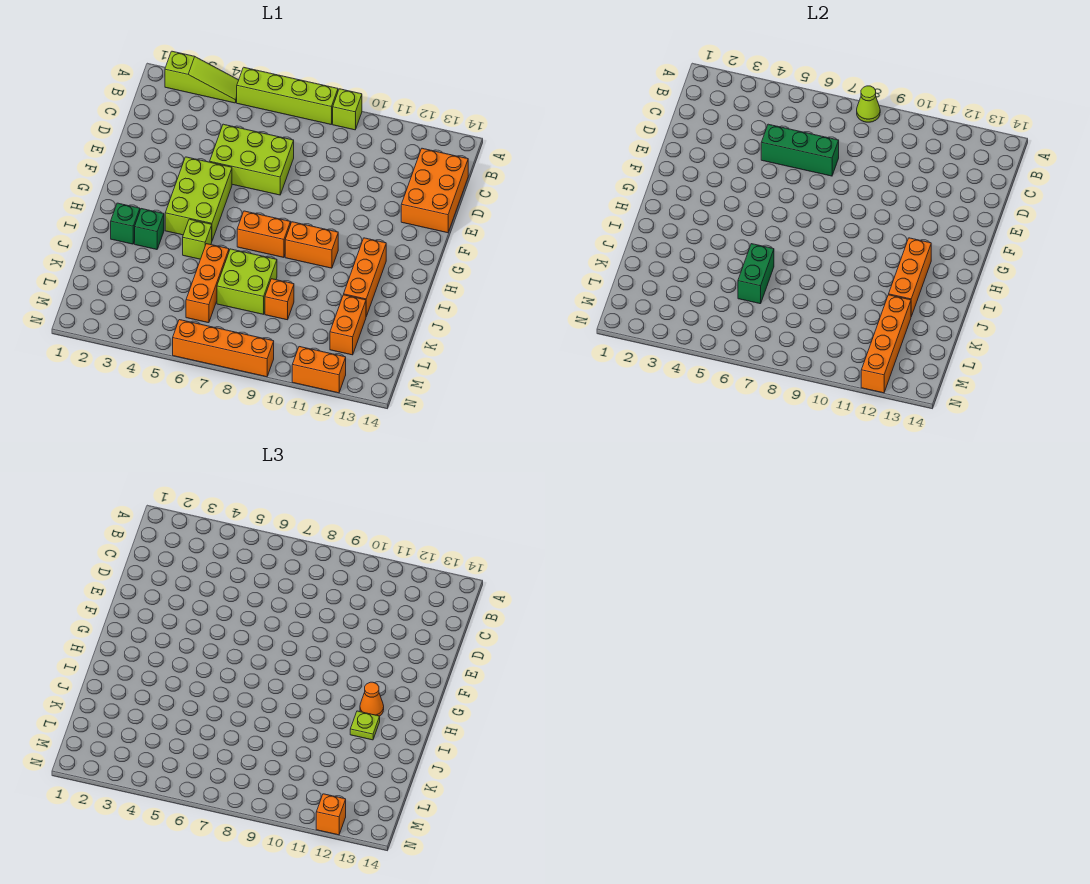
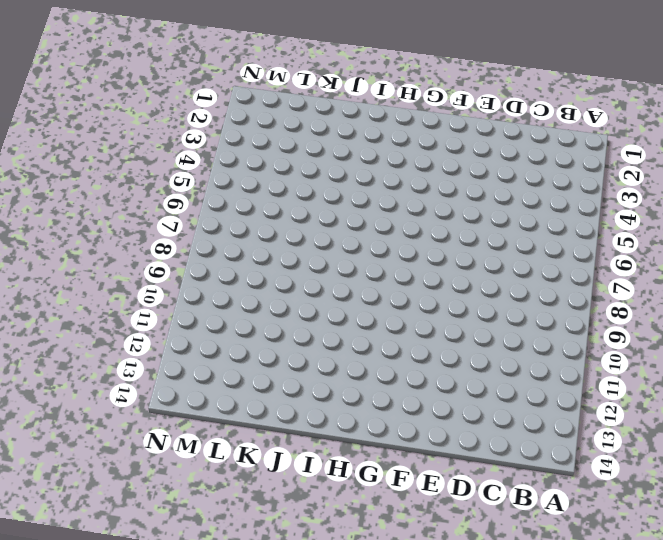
none -> lime 1x3 slope [165,51,239,103]
none -> lime 1x4 brick [237,67,338,124]
none -> lime 1x1 brick [333,89,362,130]

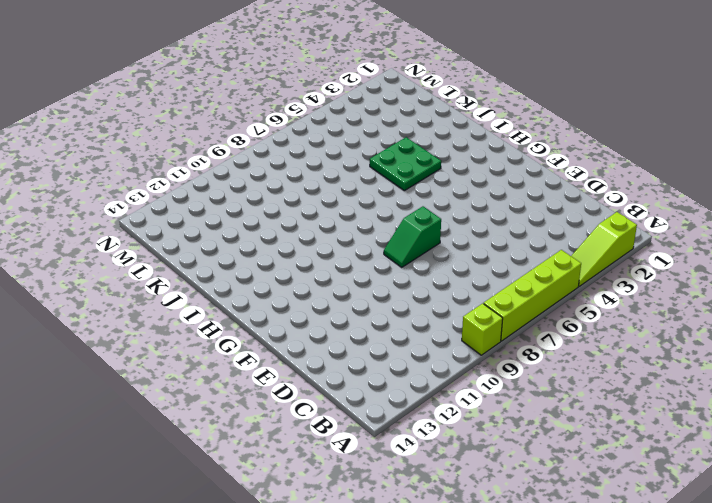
green 1x2 slope [384,206,441,267] -> none
green 2x2 plate [370,137,441,191] -> lime 1x1 brick [183,219,212,259]
none -> orange 2x3 brick [401,148,468,233]
none -> lime 2x3 brick [210,124,294,195]
none -> lime 2x3 brick [165,157,232,240]

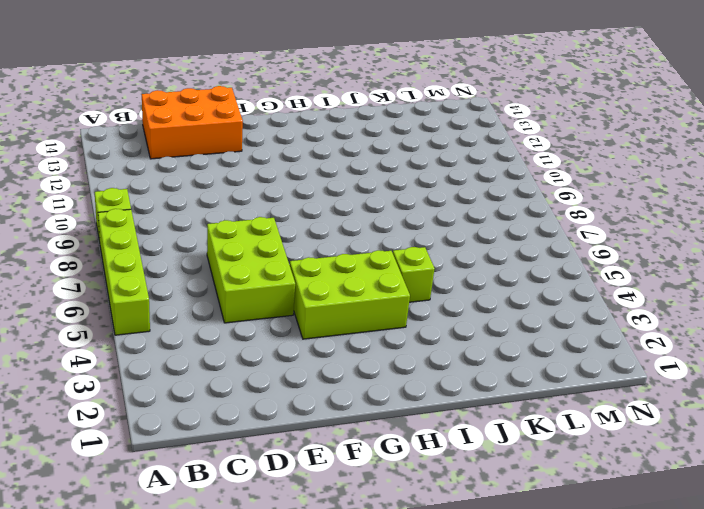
none -> lime 1x3 slope [165,51,239,103]
none -> orange 1x2 brick [237,211,291,257]
none -> orange 1x2 brick [285,222,338,268]

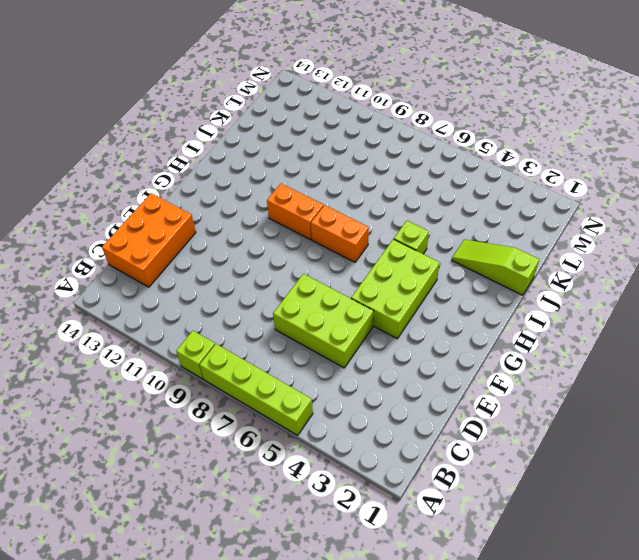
lime 1x3 slope [452,239,539,295] -> lime 1x3 slope moved to [165,51,239,103]
none -> orange 1x3 brick [344,238,386,316]
none -> green 1x1 brick [111,203,140,244]
none -> green 1x1 brick [135,209,164,250]

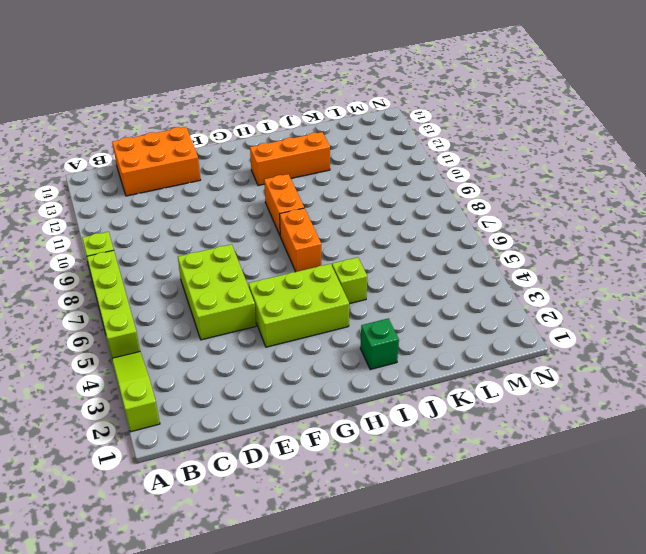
none -> green 1x1 brick [135,209,164,250]
none -> orange 1x3 brick [186,244,229,323]
none -> lime 2x2 brick [217,249,277,314]

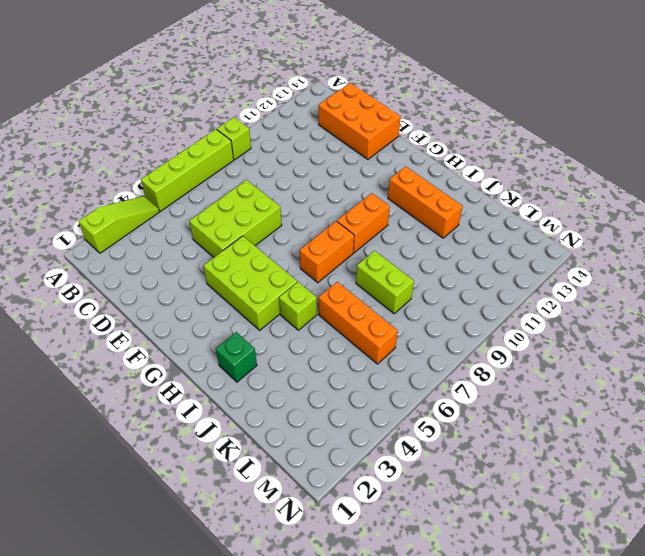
lime 1x2 brick [356,251,414,314] -> lime 2x2 brick [217,249,277,314]
none -> green 1x1 brick [135,209,164,250]
none -> orange 1x1 brick [265,279,294,320]
none -> orange 1x2 brick [330,295,366,355]

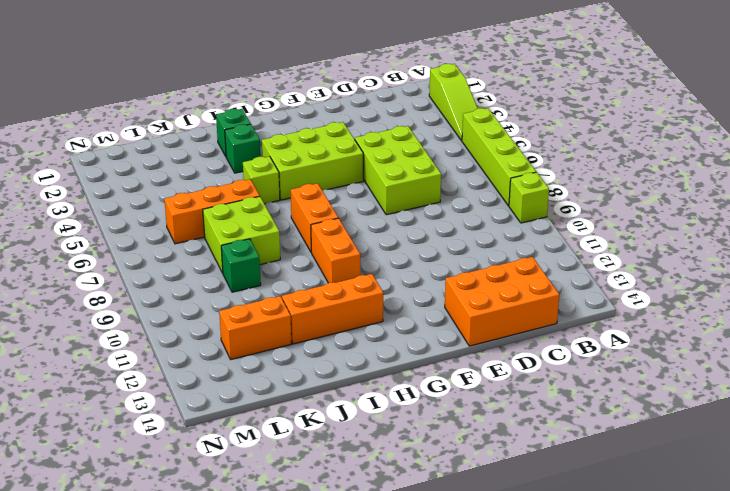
green 1x1 brick [221,239,261,292] -> orange 1x1 brick [265,279,294,320]
none -> orange 1x4 brick [173,320,274,377]
none -> orange 1x2 brick [292,347,346,393]
none -> lime 1x1 cone [857,86,880,122]

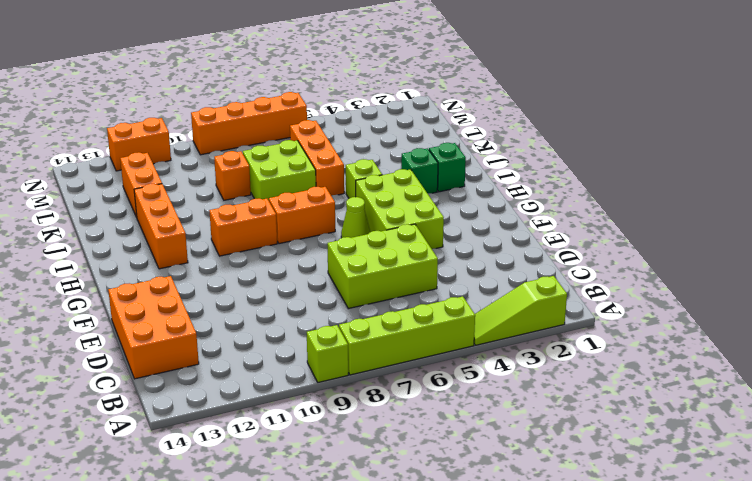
lime 1x1 cone [341,197,370,238] -> lime 1x1 cone moved to [857,86,880,122]
none -> green 1x3 brick [761,124,839,176]
none -> orange 1x3 brick [889,238,931,316]
none -> green 1x2 brick [738,244,774,304]

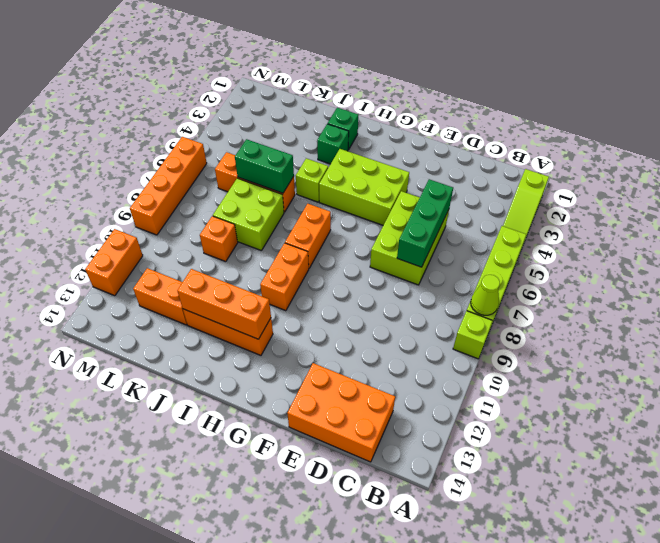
none -> orange 1x4 brick [861,295,911,393]
none -> orange 1x1 cone [360,682,384,716]
none -> lime 1x1 plate [350,711,380,740]

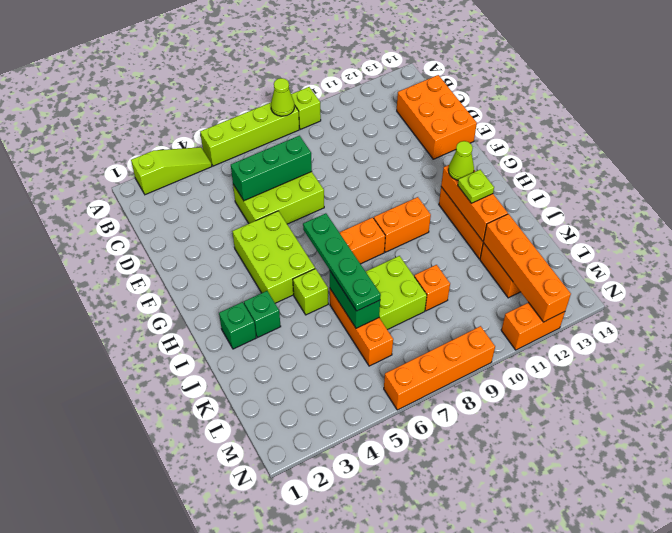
green 1x4 plate [303,213,381,311] -> none
lime 1x1 cone [448,141,474,180] -> orange 1x1 cone [360,682,384,716]
none -> orange 1x1 brick [316,794,346,835]

